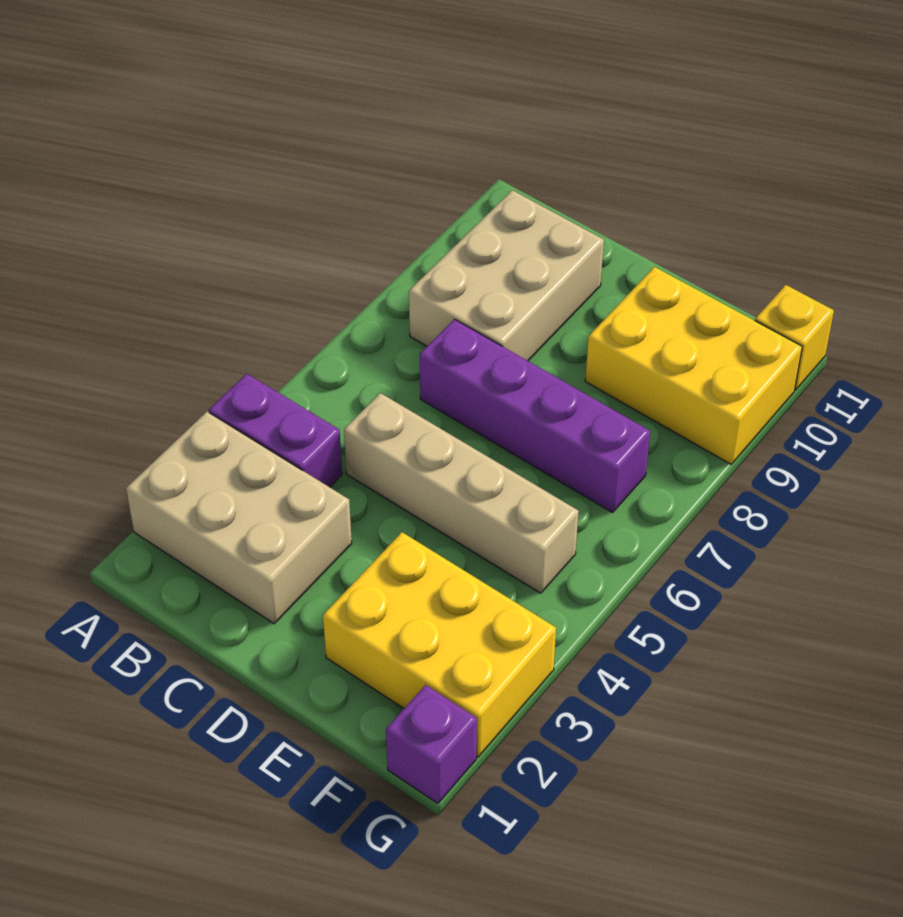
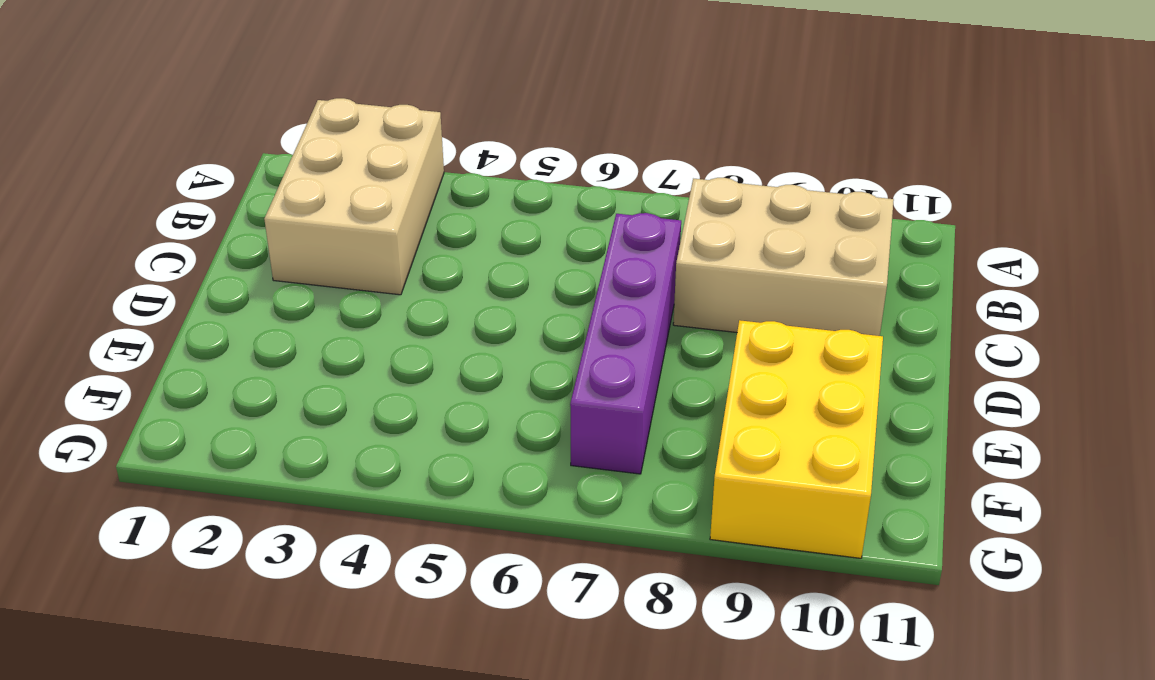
none -> purple 1x2 brick [209,374,342,487]
none -> tan 1x4 brick [344,393,579,593]

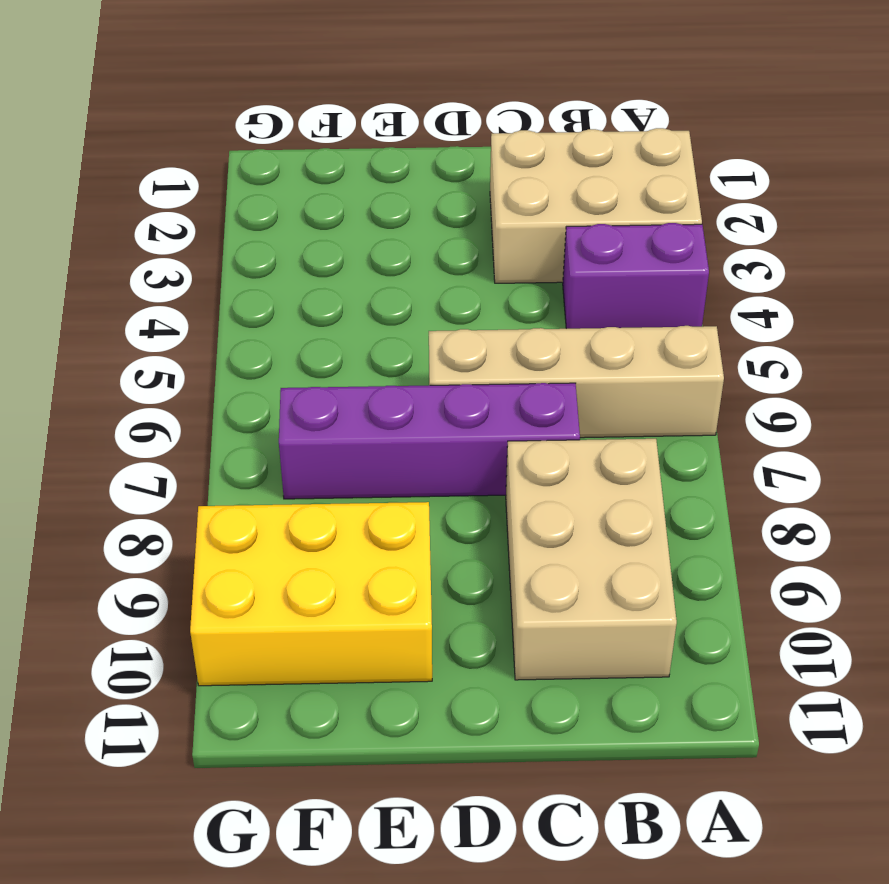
tan 1x4 brick [429,326,724,438] -> tan 1x4 brick moved to [344,393,579,593]
none -> yellow 2x3 brick [323,532,556,757]
none -> purple 1x1 brick [386,685,477,803]

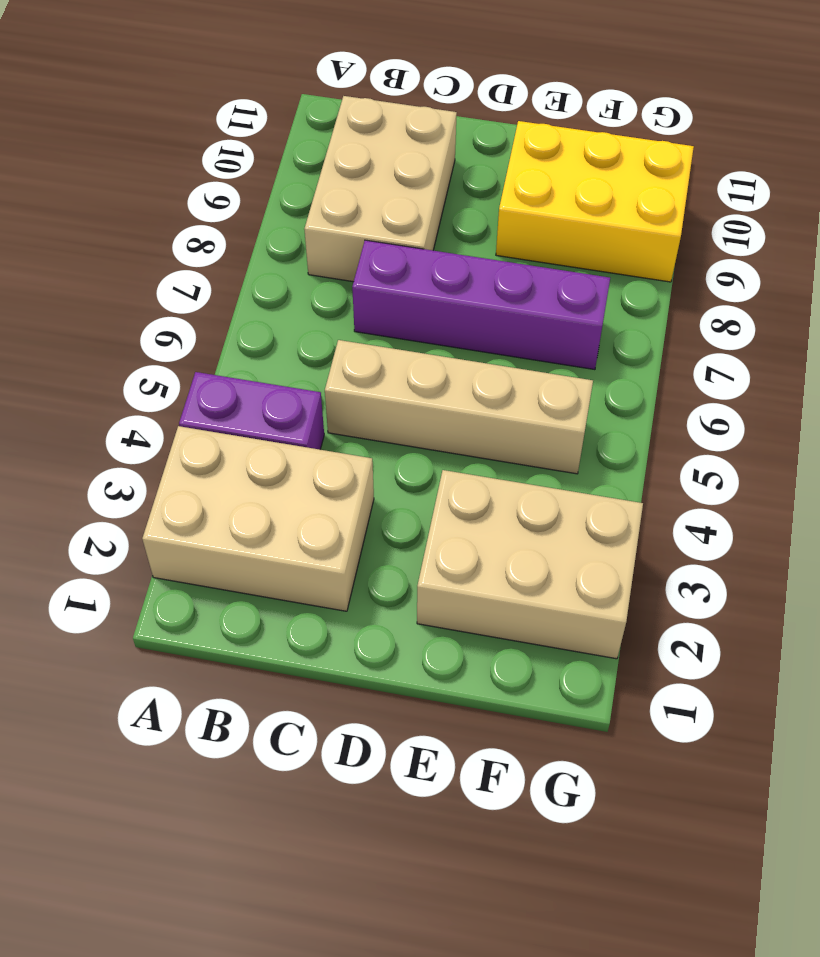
tan 2x3 brick [417,470,643,659] -> yellow 2x3 brick [323,532,556,757]
none -> purple 1x1 brick [386,685,477,803]
none -> yellow 1x1 brick [755,285,834,390]

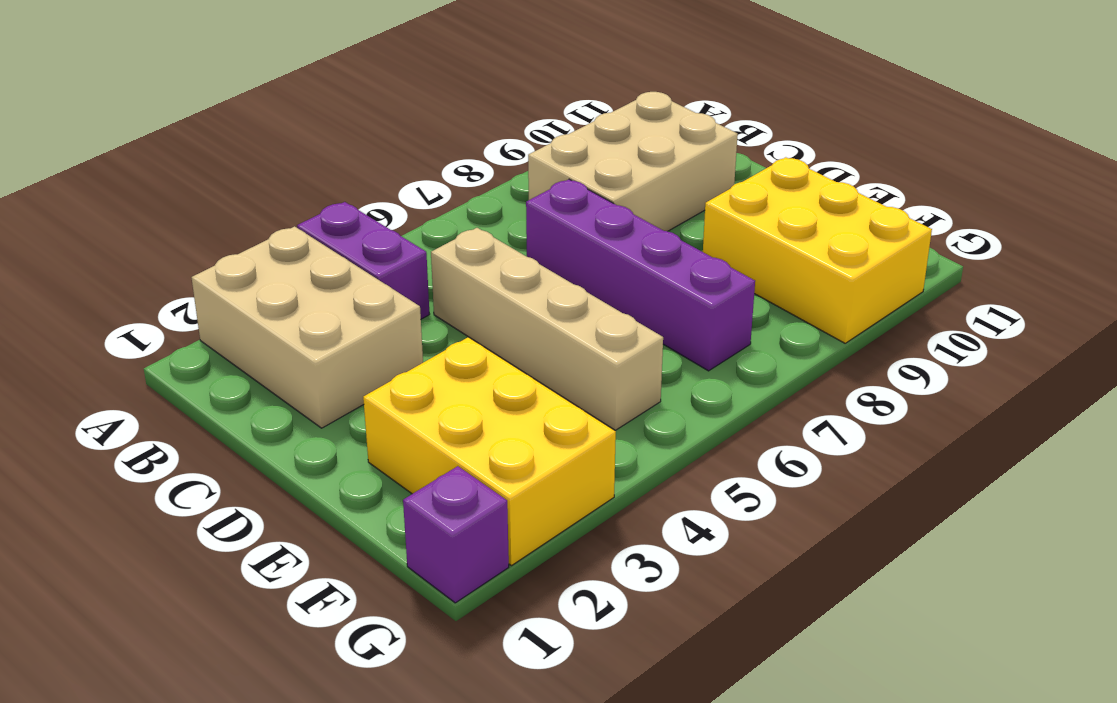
none -> yellow 1x1 brick [755,285,834,390]

